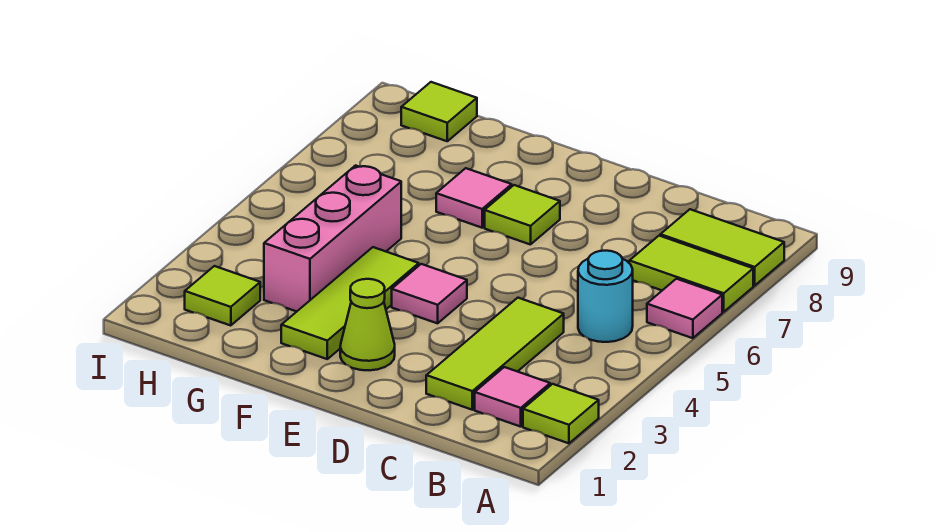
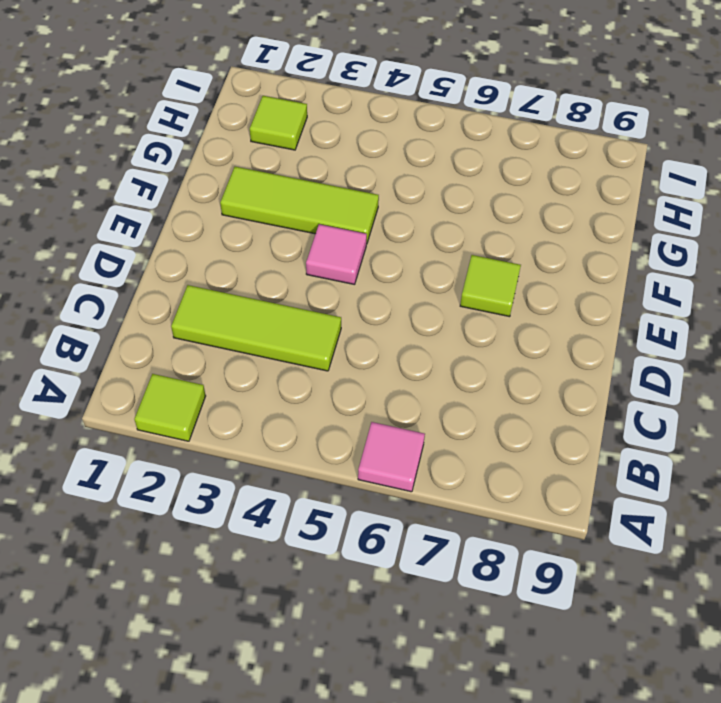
none -> lime 1x2 tile [629,236,753,312]
none -> lime 1x2 tile [660,209,784,286]
none -> pink 1x1 tile [475,367,550,427]

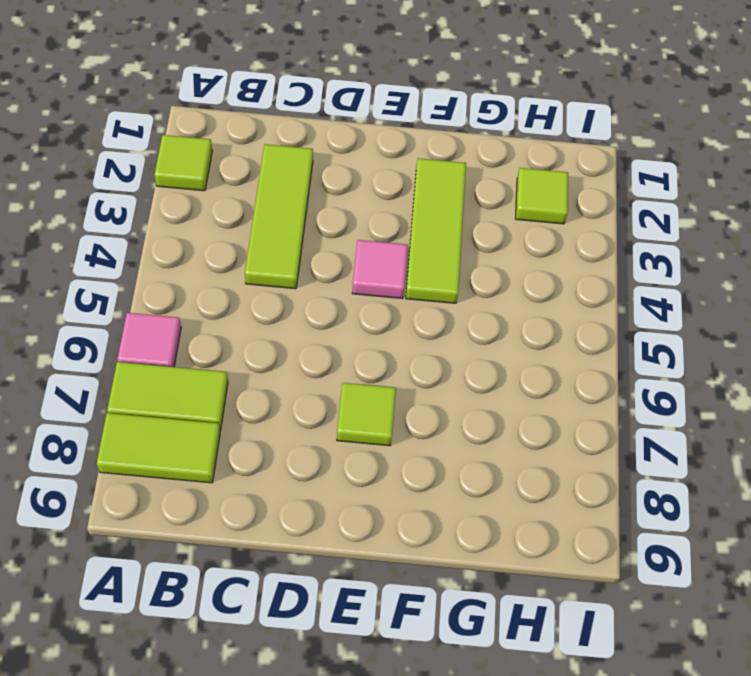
none -> pink 1x1 tile [475,367,550,427]
none -> cyan 1x1 round brick [578,251,633,342]
none -> lime 1x1 cone [340,279,395,370]

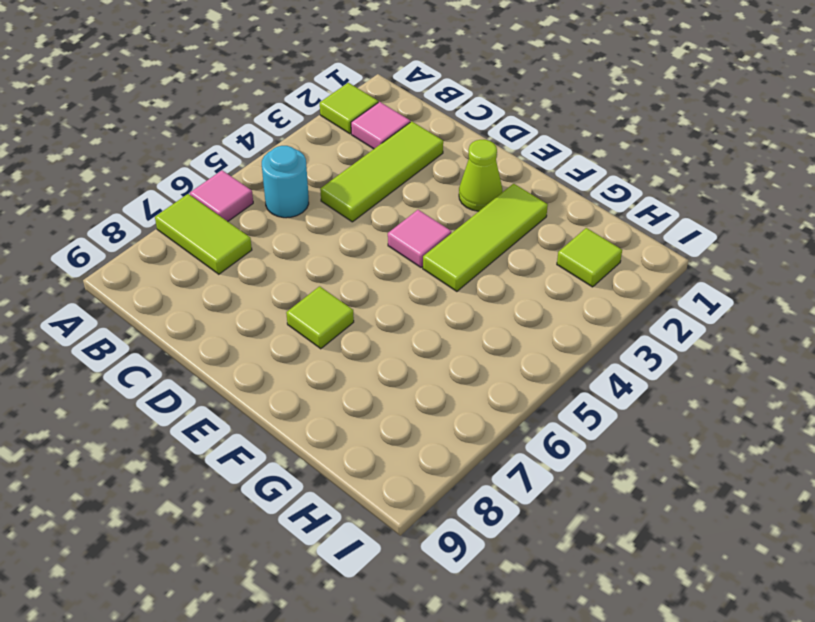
none -> lime 1x2 tile [660,209,784,286]
none -> pink 1x1 tile [436,168,512,228]
none -> pink 1x3 brick [264,165,401,311]

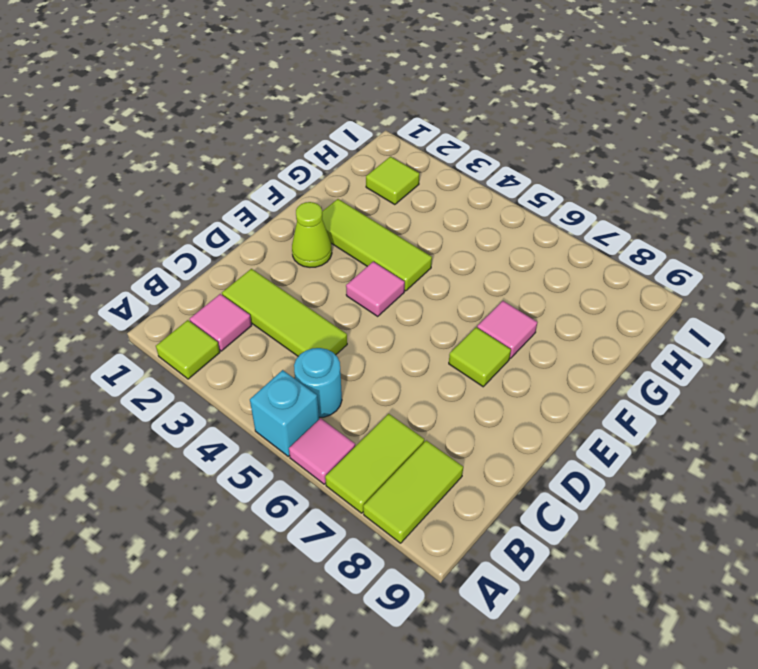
cyan 1x1 brick [250,370,319,456] -> none
none -> pink 1x3 brick [264,165,401,311]
none -> lime 1x1 tile [401,82,477,141]

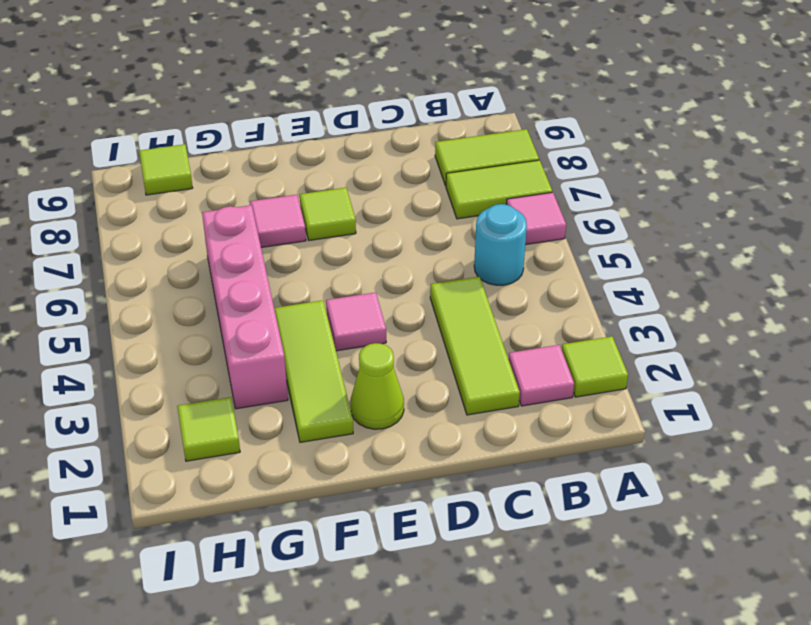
pink 1x4 brick [202,205,288,409] -> pink 1x3 brick [264,165,401,311]

